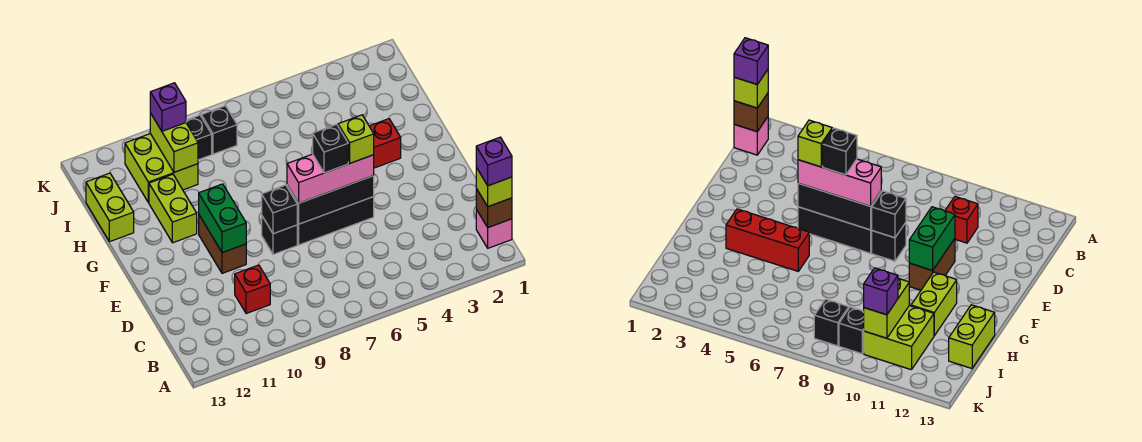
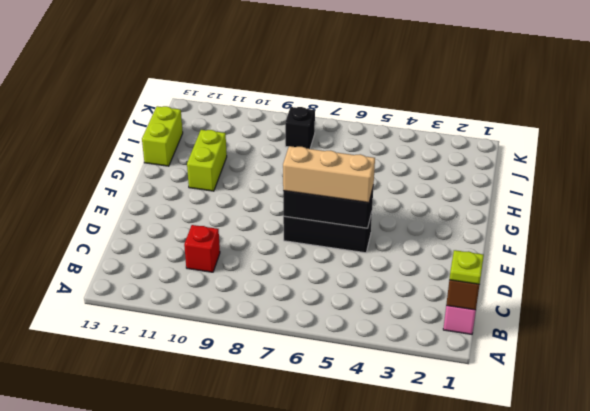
lime 1x1 plate [449,250,484,284] -> lime 1x1 brick [476,168,512,207]
tan 1x3 brick [283,146,375,203] -> pink 1x3 brick [287,154,374,203]
none -> black 1x1 brick [262,216,297,254]
none -> brown 1x2 brick [199,215,246,273]
none -> red 1x3 brick [369,119,401,168]

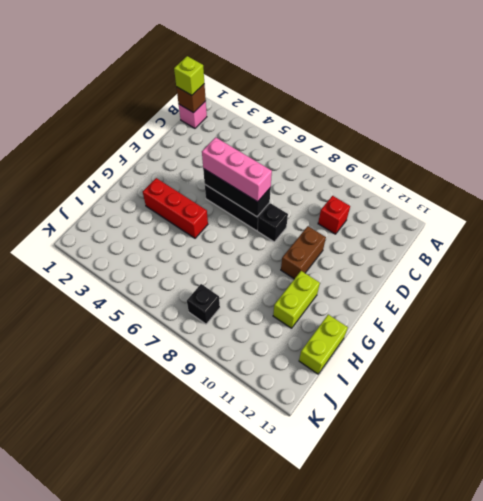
none -> lime 2x2 brick [125,134,198,203]
none -> black 1x1 brick [186,115,212,160]
none -> black 1x1 brick [262,185,297,234]

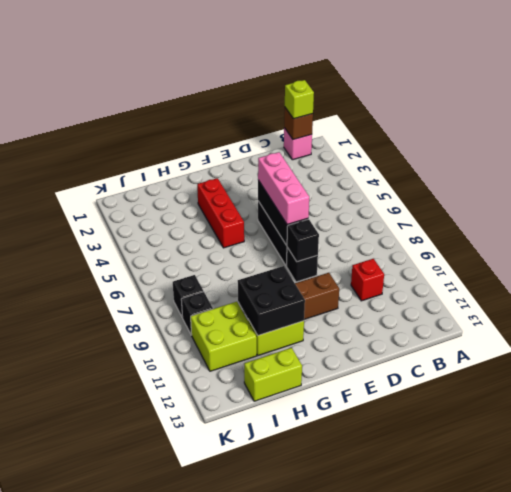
black 2x2 brick [238,266,305,335] -> none
none -> green 1x2 brick [199,184,246,253]
none -> lime 1x2 brick [150,113,198,172]
none -> purple 1x1 brick [150,83,186,131]

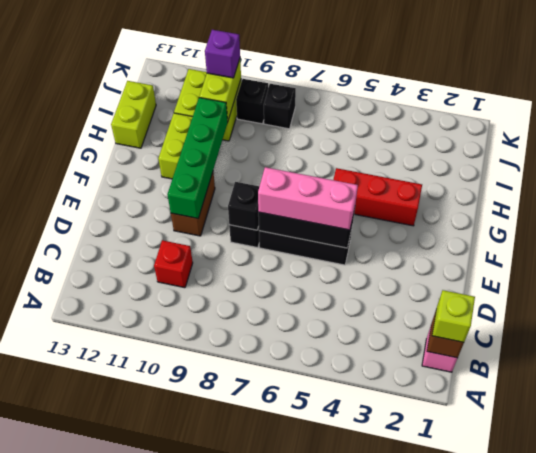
green 1x4 brick [167,98,228,218] -> green 1x2 brick [199,184,246,253]
none -> purple 1x1 brick [476,137,512,186]
none -> lime 1x1 brick [338,115,374,163]
none -> black 1x1 brick [313,124,348,173]

